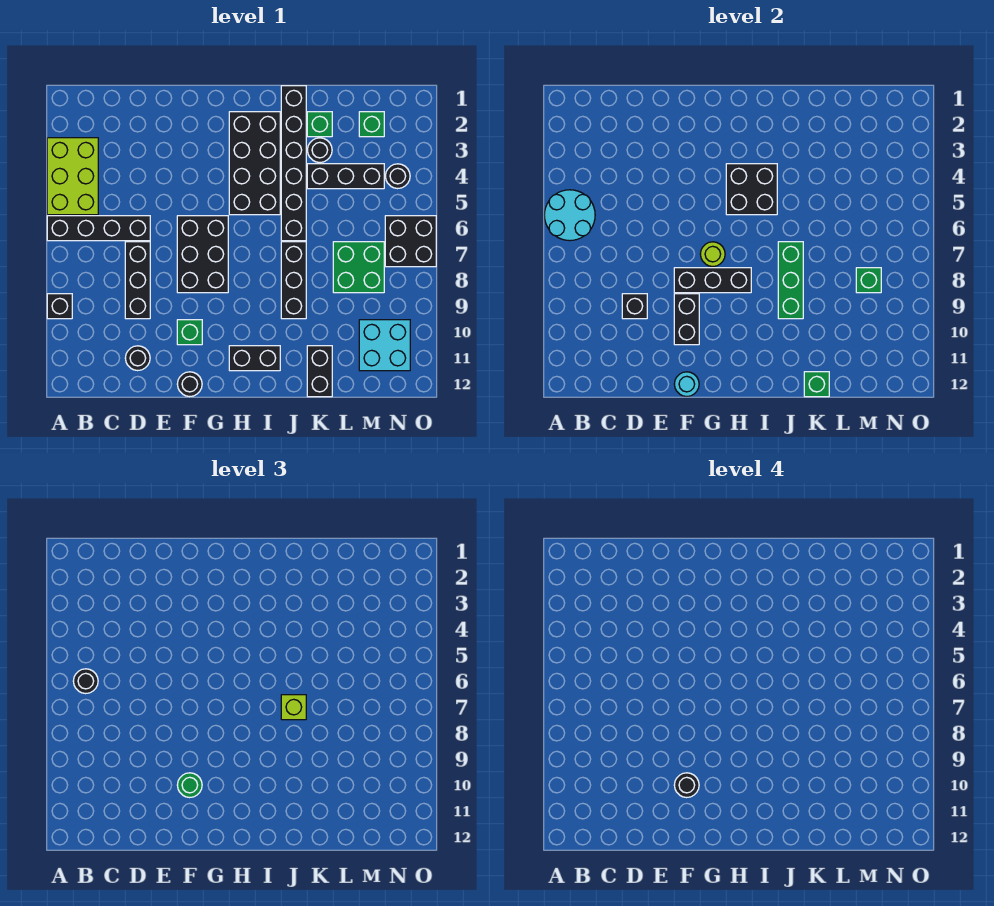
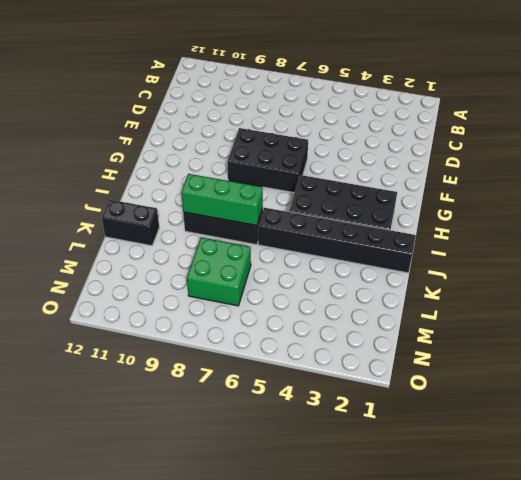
none -> lime 2x3 brick [47,138,98,215]
none -> black 1x4 brick [47,216,150,241]
none -> black 1x1 brick [47,294,72,319]
none -> black 1x3 brick [125,242,150,319]

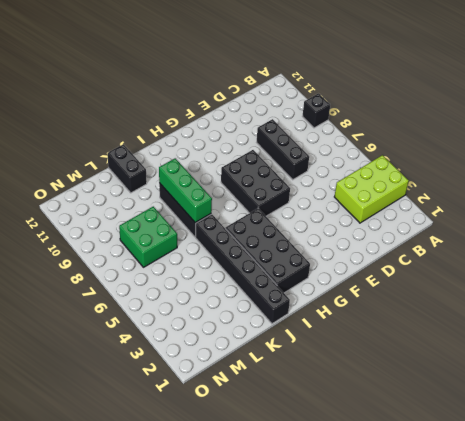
lime 2x3 brick [334,155,409,223] -> lime 2x3 brick turned to [47,138,98,215]
none -> black 1x4 brick [47,216,150,241]
none -> black 1x1 round brick [125,346,150,371]
none -> green 1x1 brick [177,320,202,345]
none -> black 1x1 round brick [177,372,202,397]

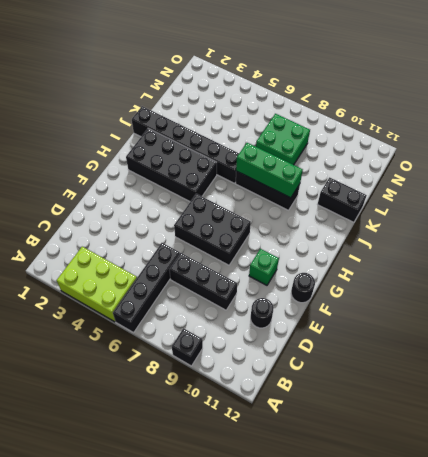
none -> black 1x2 brick [229,346,280,371]
none -> green 1x1 brick [307,112,332,137]
none -> black 1x1 round brick [307,138,332,163]
none -> black 1x3 brick [307,164,384,189]

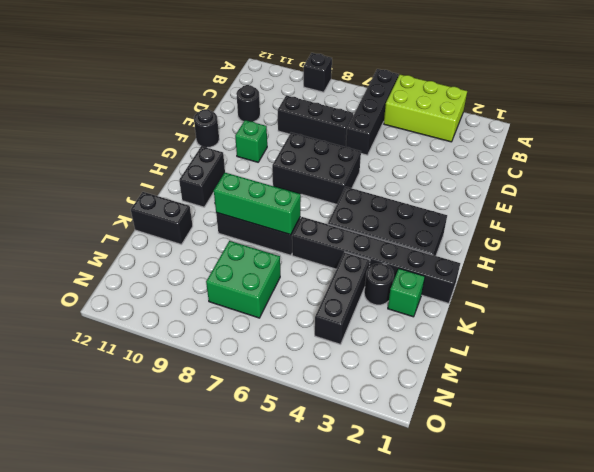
none -> green 1x1 brick [359,112,384,137]
none -> cyan 2x2 brick [359,320,410,371]
none -> black 1x1 round brick [385,164,410,189]
none -> black 2x2 brick [385,216,436,267]

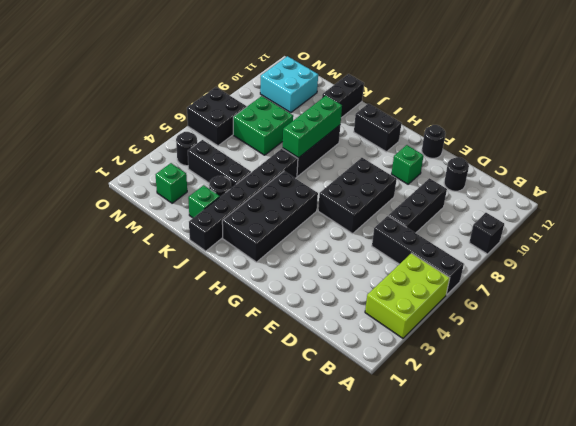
none -> cyan 2x2 round brick [544,190,595,241]
none -> black 1x1 brick [622,294,647,319]
none -> black 1x3 brick [674,268,751,293]
none -> black 1x2 brick [674,294,699,345]

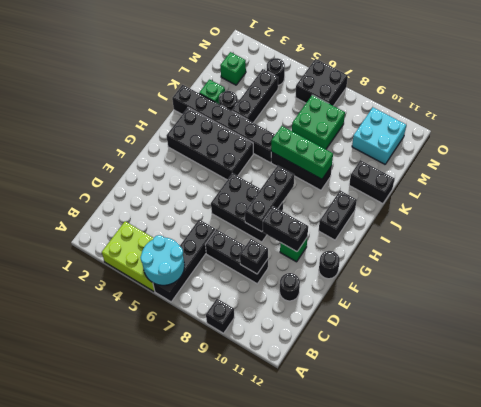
none -> cyan 1x1 round brick [674,372,699,397]
none -> lime 1x1 round brick [700,242,725,267]
none -> black 2x2 brick [726,164,777,215]
none -> green 1x1 brick [804,372,829,397]

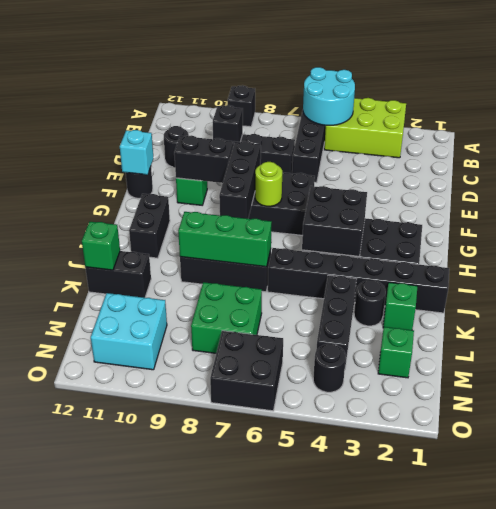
cyan 1x1 brick [120,130,153,175] -> cyan 1x1 round brick [674,372,699,397]
none -> green 1x1 brick [856,268,881,293]
none -> black 1x1 round brick [73,669,98,694]
none -> green 1x1 round brick [177,773,202,798]
none -> lime 1x1 brick [281,695,306,720]

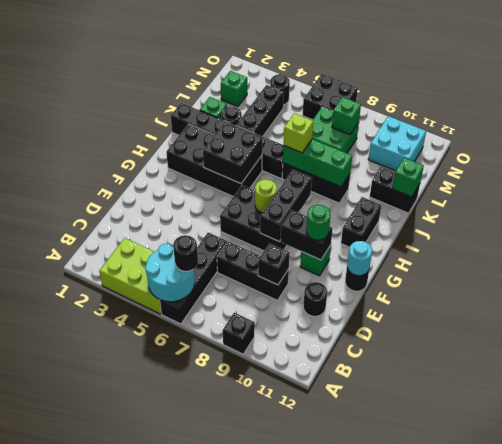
none -> black 1x1 round brick [674,773,699,798]

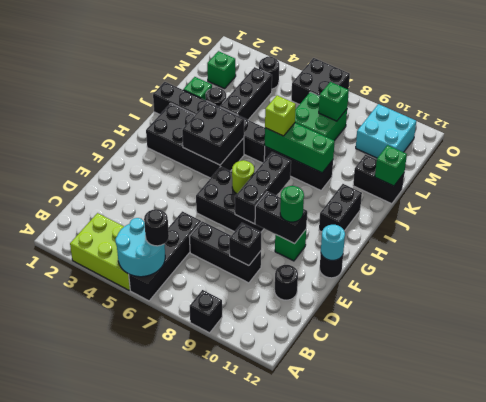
none -> black 1x1 round brick [674,773,699,798]

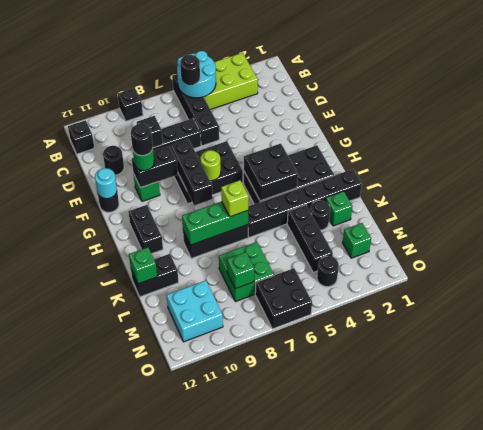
black 1x1 brick [68,120,94,154] -> none

